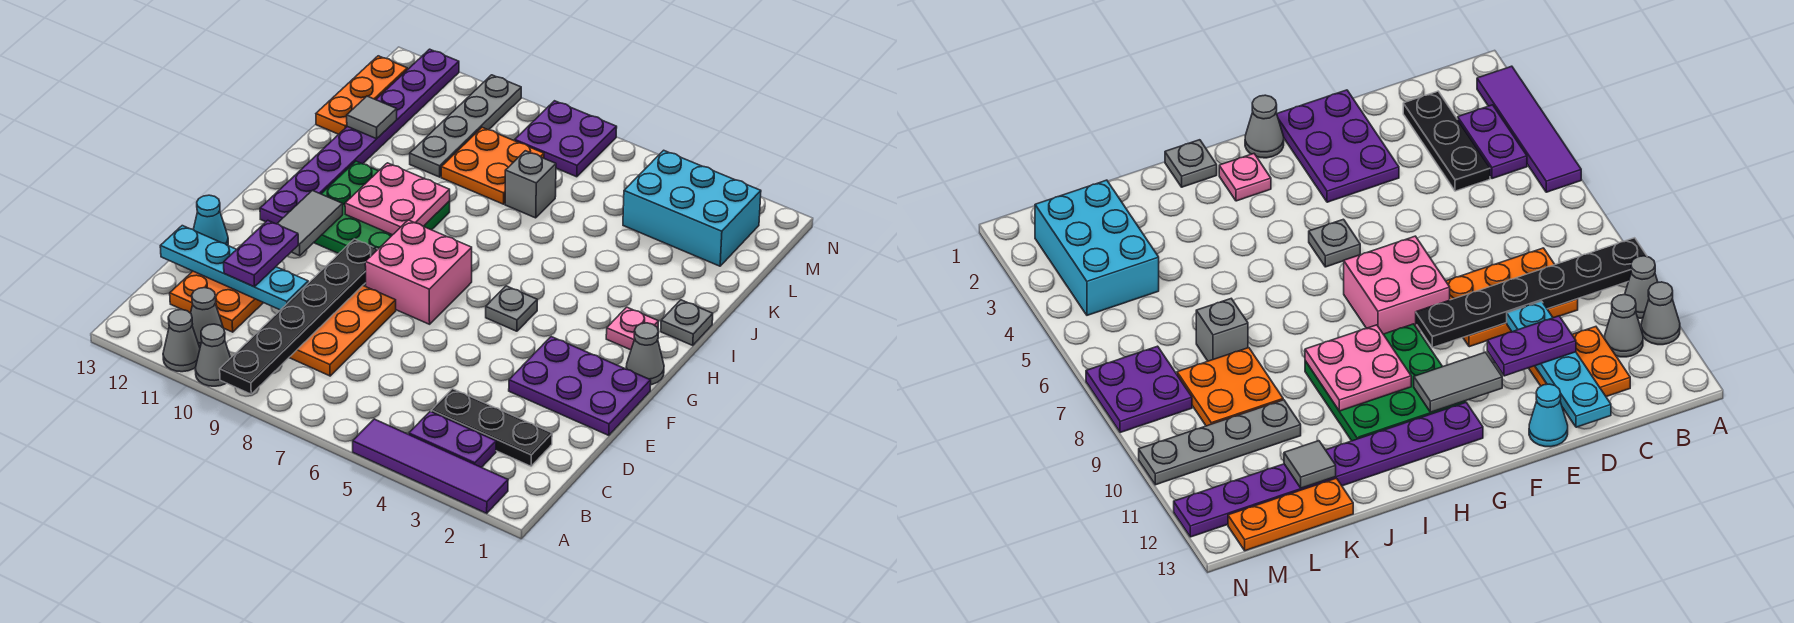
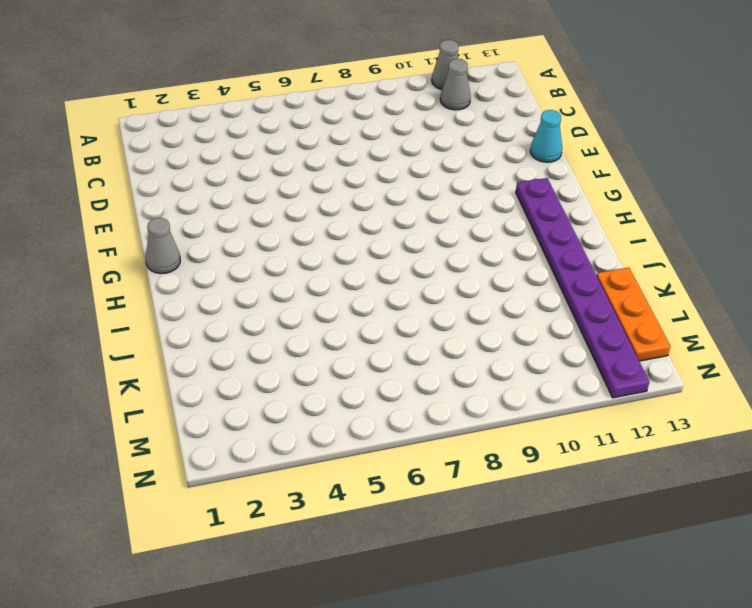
none -> purple 1x4 tile [353,419,508,513]
none -> grey 1x1 cone [195,324,230,386]
none -> purple 1x2 plate [409,411,496,468]

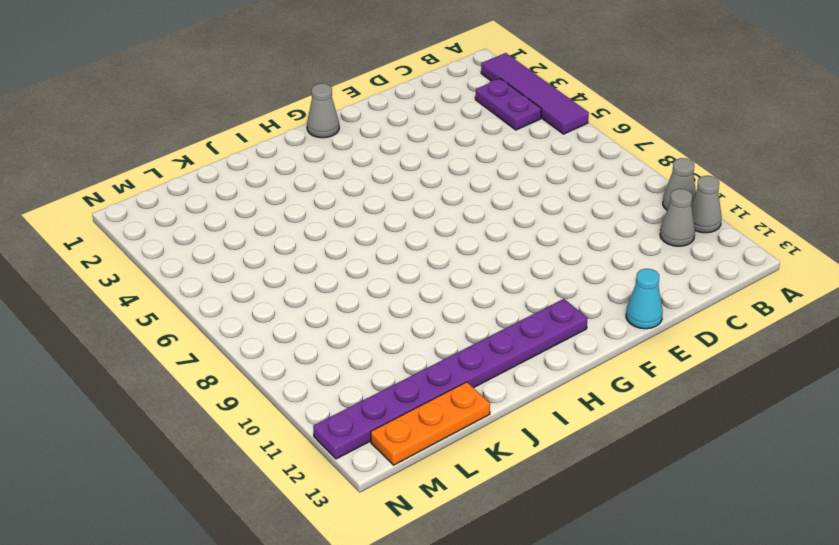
none -> black 1x3 plate [431,389,552,466]
none -> orange 2x3 plate [289,286,396,376]
none -> orange 2x2 plate [170,271,263,332]

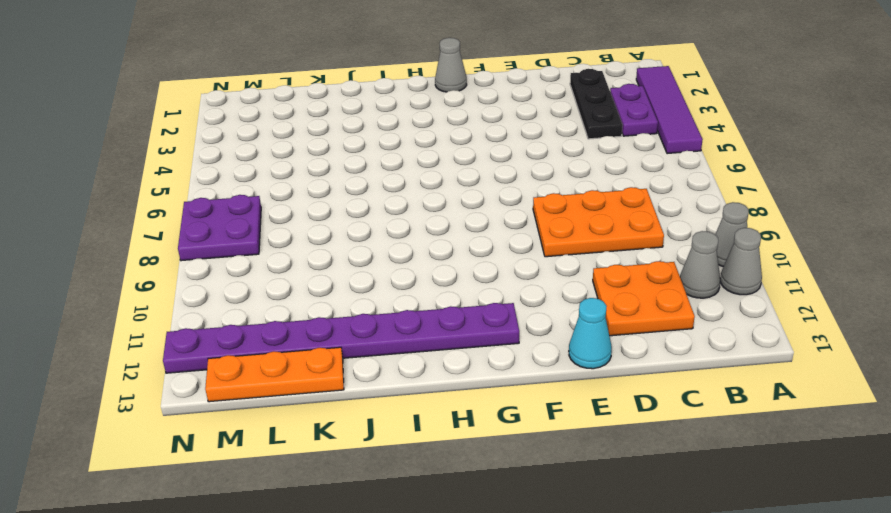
none -> purple 2x3 plate [509,337,651,435]
none -> pink 2x2 brick [365,220,472,324]
none -> grey 1x1 plate [486,286,537,331]

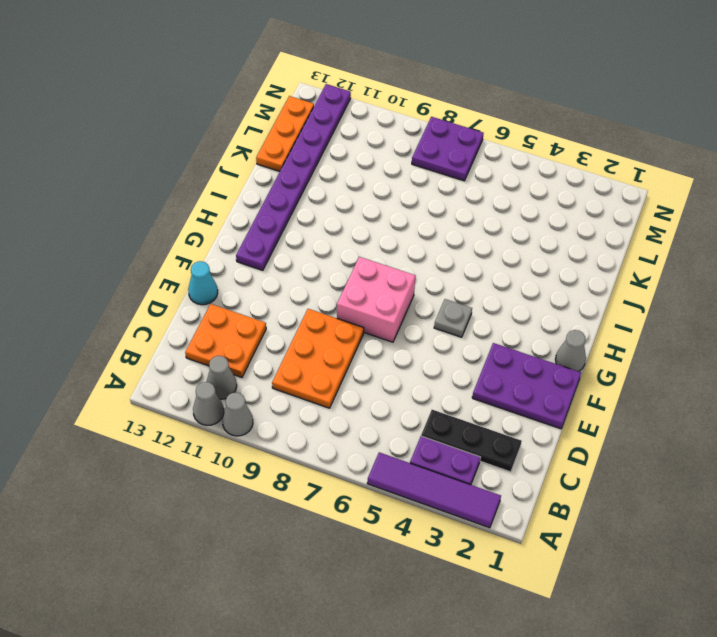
none -> green 3x3 plate [314,161,450,254]
none -> pink 1x1 plate [606,307,659,350]
none -> grey 1x1 plate [661,300,713,345]

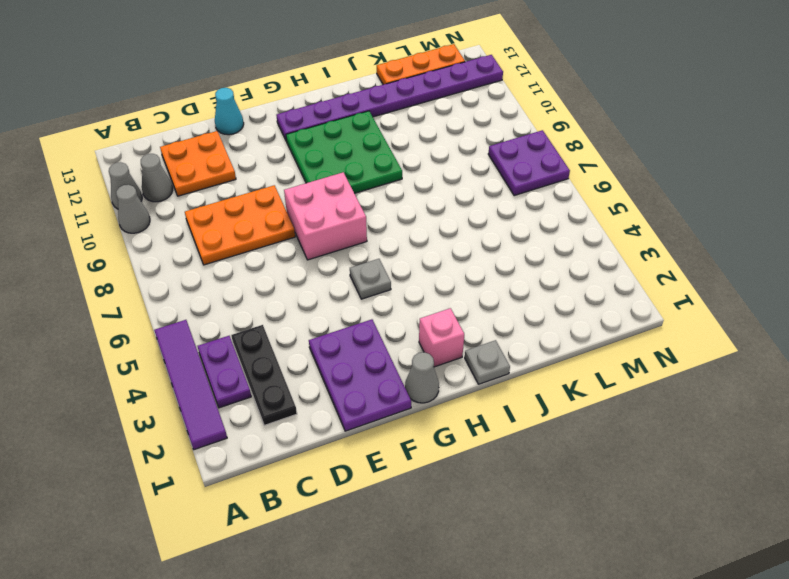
pink 1x1 brick [419,308,464,367] -> pink 1x1 plate [606,307,659,350]
none -> grey 1x1 brick [505,151,556,218]
none -> orange 2x2 plate [441,127,544,204]
none -> grey 1x4 plate [410,75,521,177]

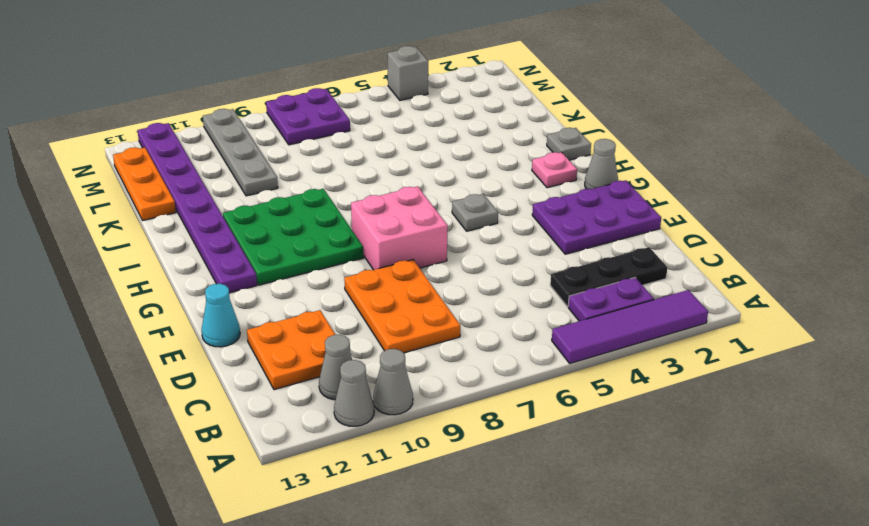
grey 1x1 brick [388,46,428,100] -> grey 1x1 brick moved to [505,151,556,218]
none -> orange 2x2 plate [441,127,544,204]
none -> cyan 2x3 brick [623,150,761,266]
none -> black 1x6 plate [220,239,378,394]

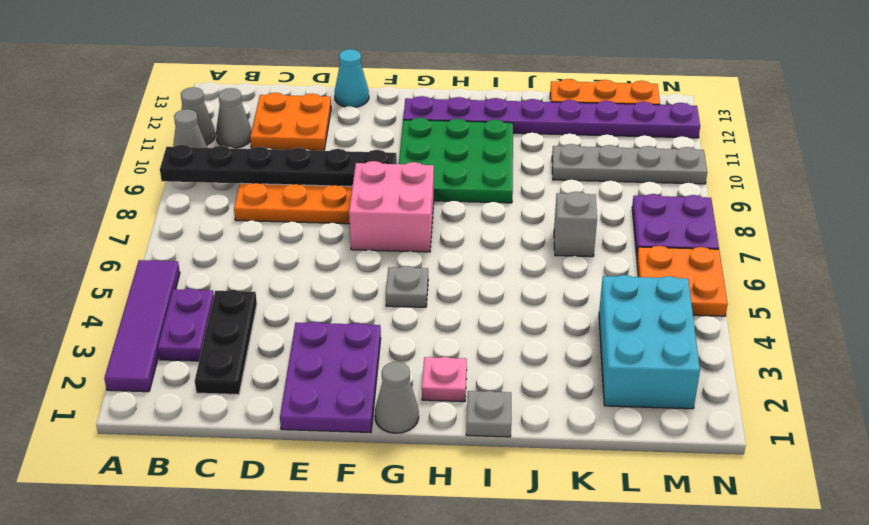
orange 2x2 plate [637,246,728,316] -> orange 2x2 plate moved to [441,127,544,204]
none -> cyan 1x4 plate [160,226,308,310]
none -> grey 1x2 tile [277,190,343,256]
none -> pink 2x2 plate [345,163,450,235]

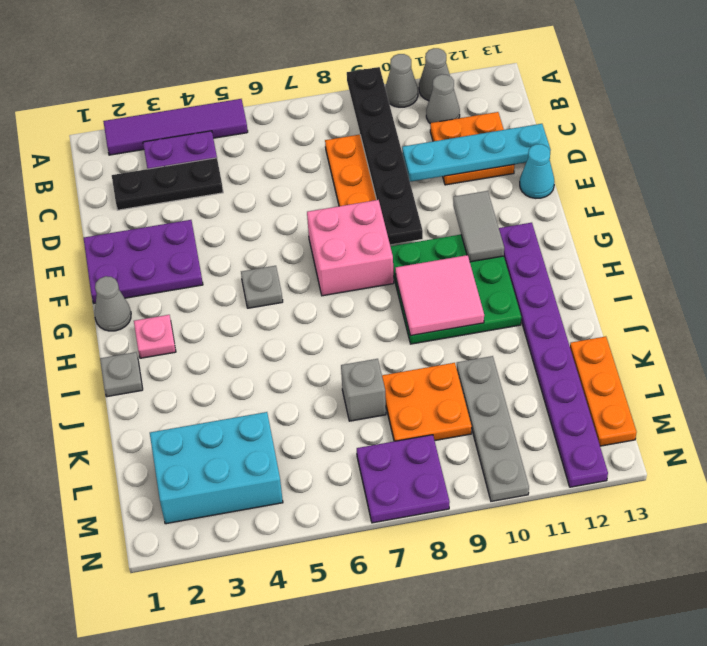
pink 2x2 tile [395,255,484,336] -> pink 2x2 plate [345,163,450,235]
none -> grey 1x1 tile [347,96,397,139]
none -> purple 1x2 plate [224,220,298,287]

